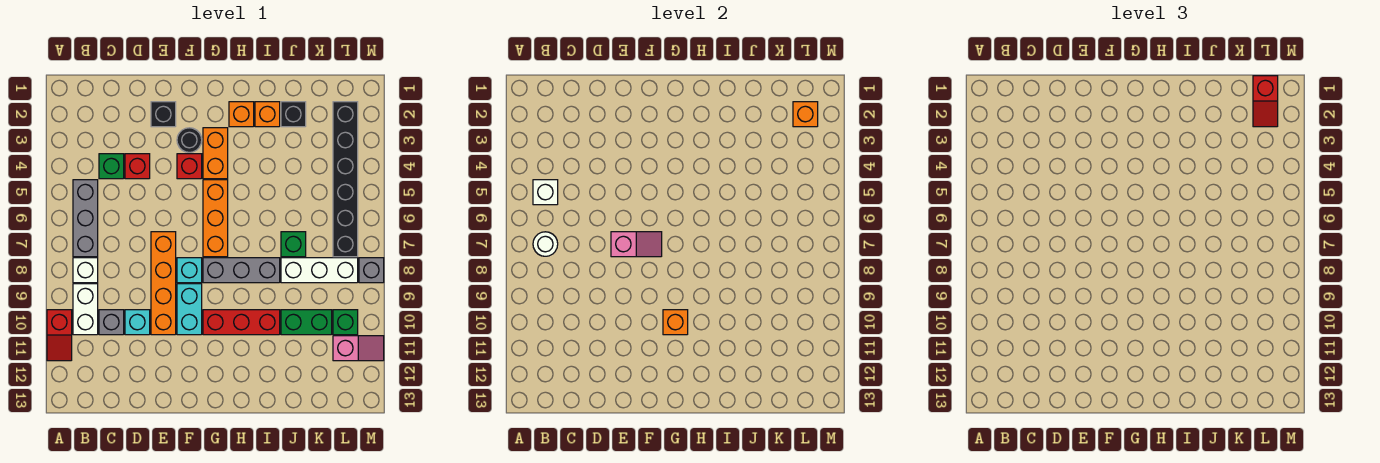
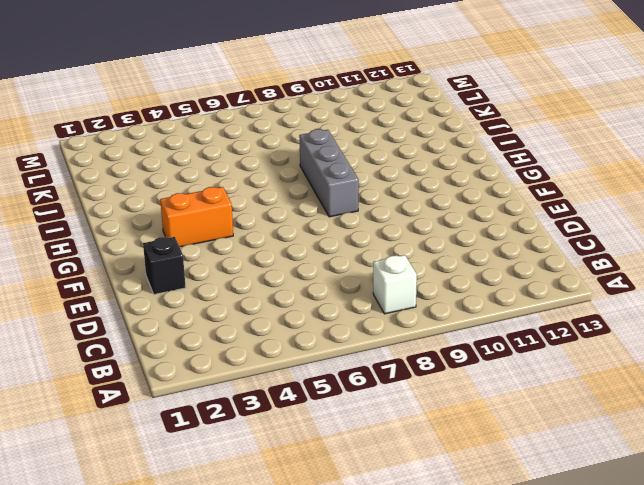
none -> red 1x2 slope [47,310,72,361]
none -> grey 1x3 brick [73,180,98,257]
none -> white 1x2 brick [73,284,98,335]
none -> green 1x1 brick [99,154,124,179]

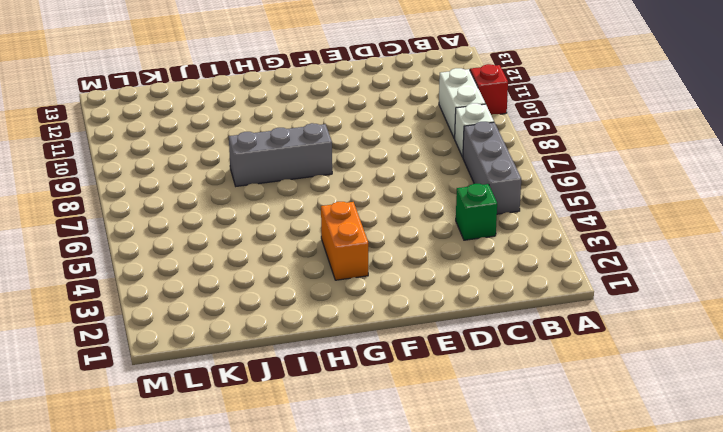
none -> grey 1x1 brick [99,310,124,335]
none -> red 1x1 brick [125,154,150,179]
none -> cyan 1x1 brick [125,310,150,335]
none -> black 1x1 brick [151,102,176,127]

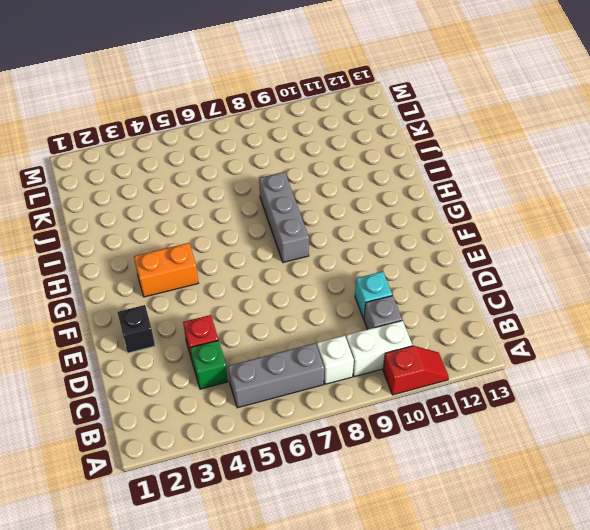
none -> orange 1x4 brick [151,232,176,335]
none -> black 1x1 round brick [177,128,202,152]
none -> red 1x1 brick [177,154,202,179]
none -> cyan 1x1 brick [177,258,202,283]

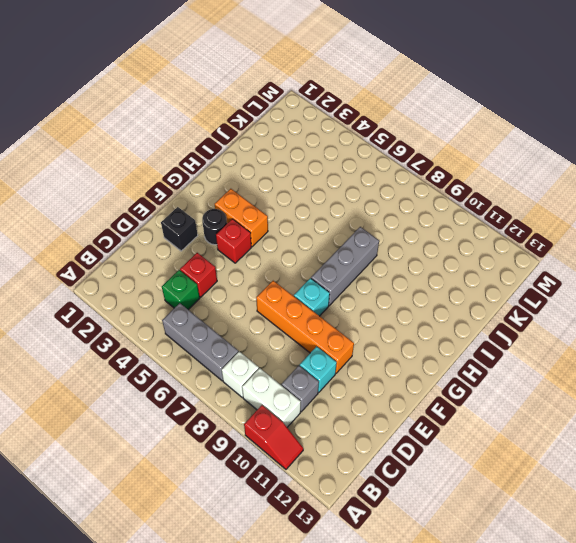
none -> cyan 1x2 brick [177,284,202,335]
none -> orange 1x3 brick [203,180,228,257]
none -> red 1x3 brick [203,310,280,335]
none -> orange 1x1 brick [229,102,254,127]

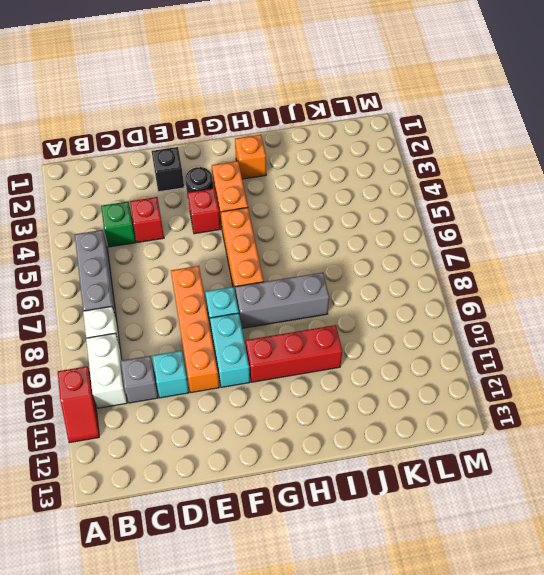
none -> orange 1x1 brick [255,102,280,127]
none -> black 1x1 brick [281,102,306,127]
none -> green 1x1 brick [281,232,306,257]
none -> white 1x3 brick [281,258,358,283]

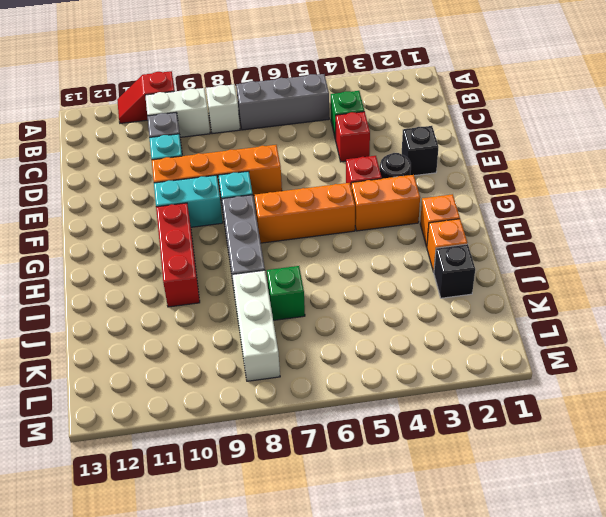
none -> green 1x2 brick [281,310,332,335]
none -> black 1x6 brick [333,102,358,257]
none -> green 1x1 brick [333,310,358,335]
none -> pink 1x2 slope [333,336,384,361]

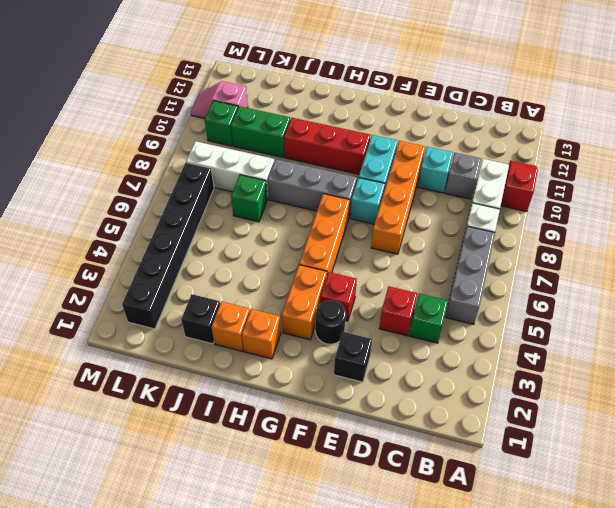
none -> grey 1x1 brick [359,258,384,283]
none -> white 1x1 brick [533,180,558,205]
none -> white 1x1 round brick [533,232,558,256]
none -> pink 1x2 slope [611,232,662,257]

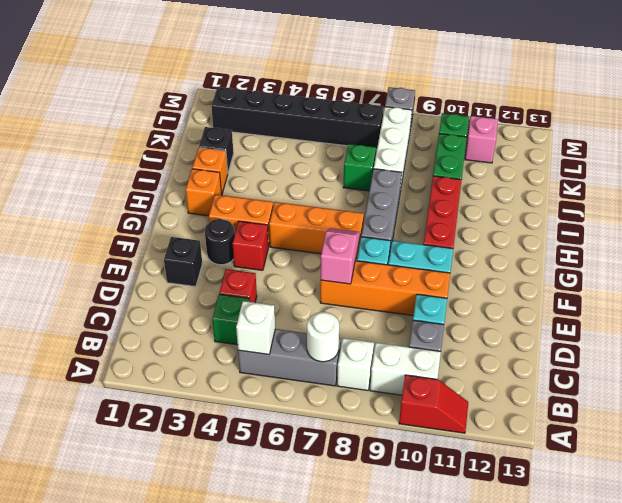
none -> orange 1x1 brick [663,310,688,335]
none -> orange 1x1 brick [793,102,818,127]
none -> red 1x2 slope [1253,76,1278,127]

